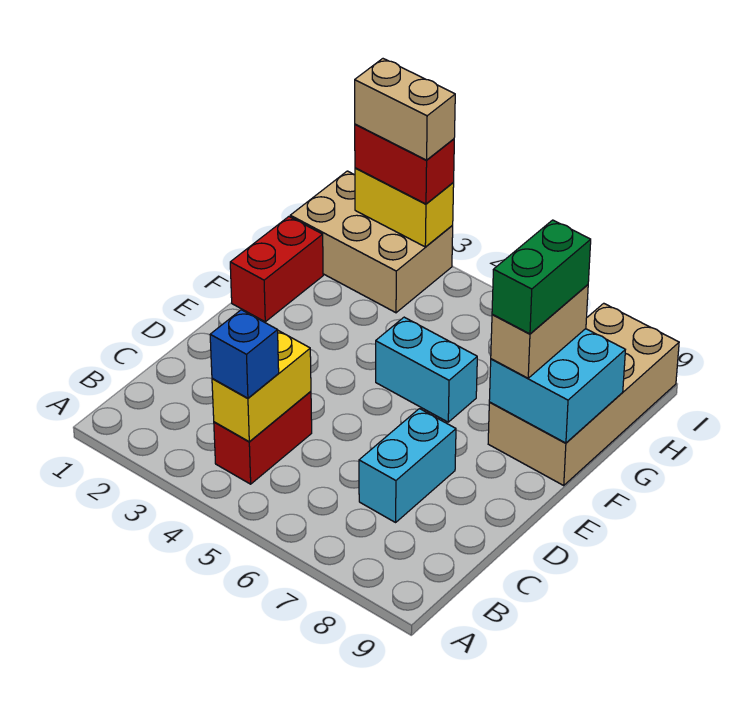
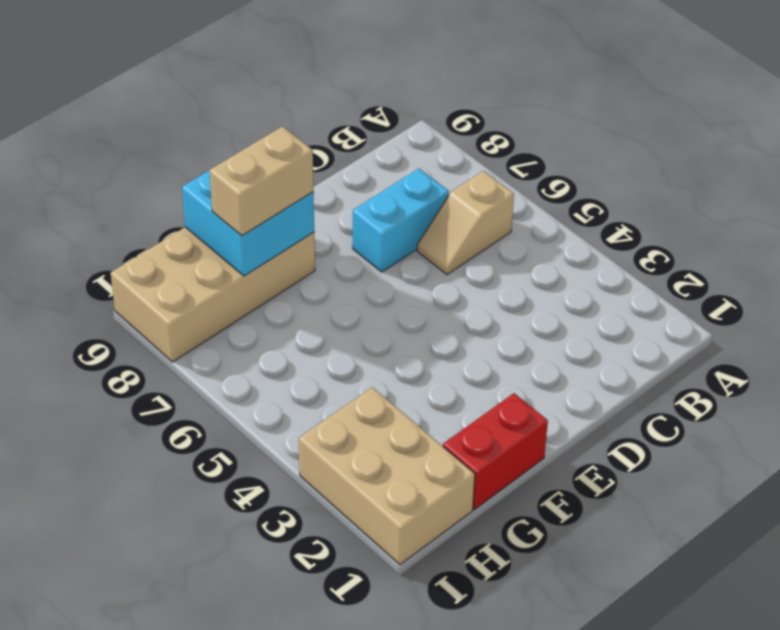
tan 1x2 slope [417,171,514,275] -> none
none -> red 1x2 brick [214,391,312,484]
none -> cyan 1x2 brick [376,317,477,422]
none -> yellow 1x2 brick [212,331,311,442]

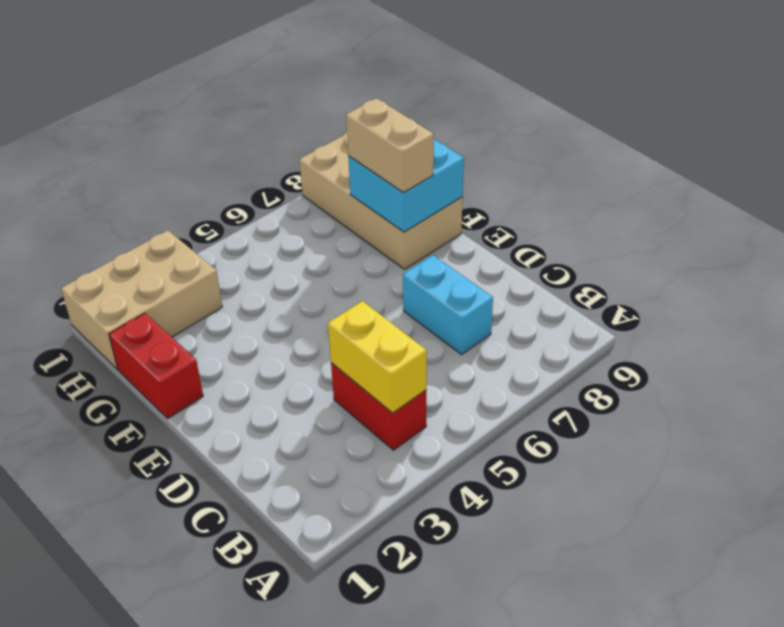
none -> cyan 1x2 brick [376,317,477,422]
none -> yellow 1x2 brick [355,168,454,247]
none -> blue 1x1 brick [210,310,279,398]

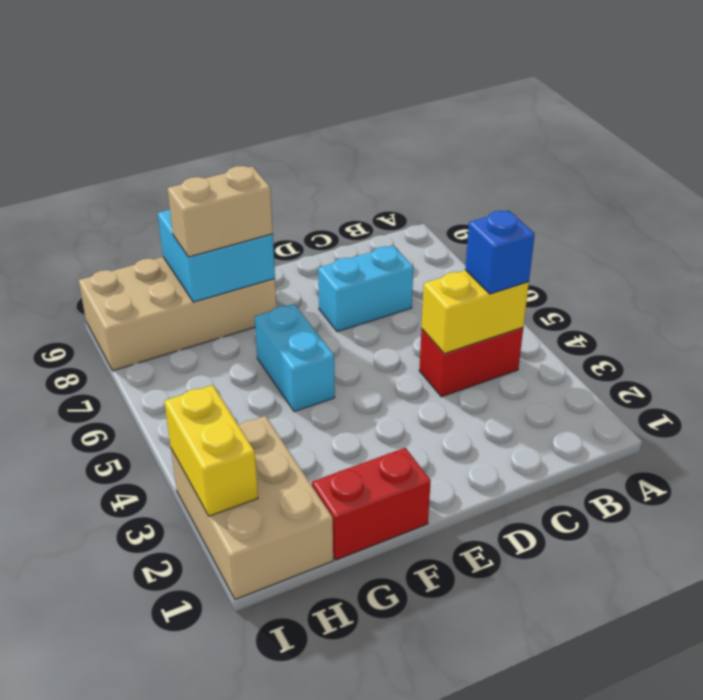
none -> red 1x2 brick [355,124,454,204]
none -> green 1x2 brick [492,220,591,334]
none -> tan 1x2 brick [355,59,455,160]

